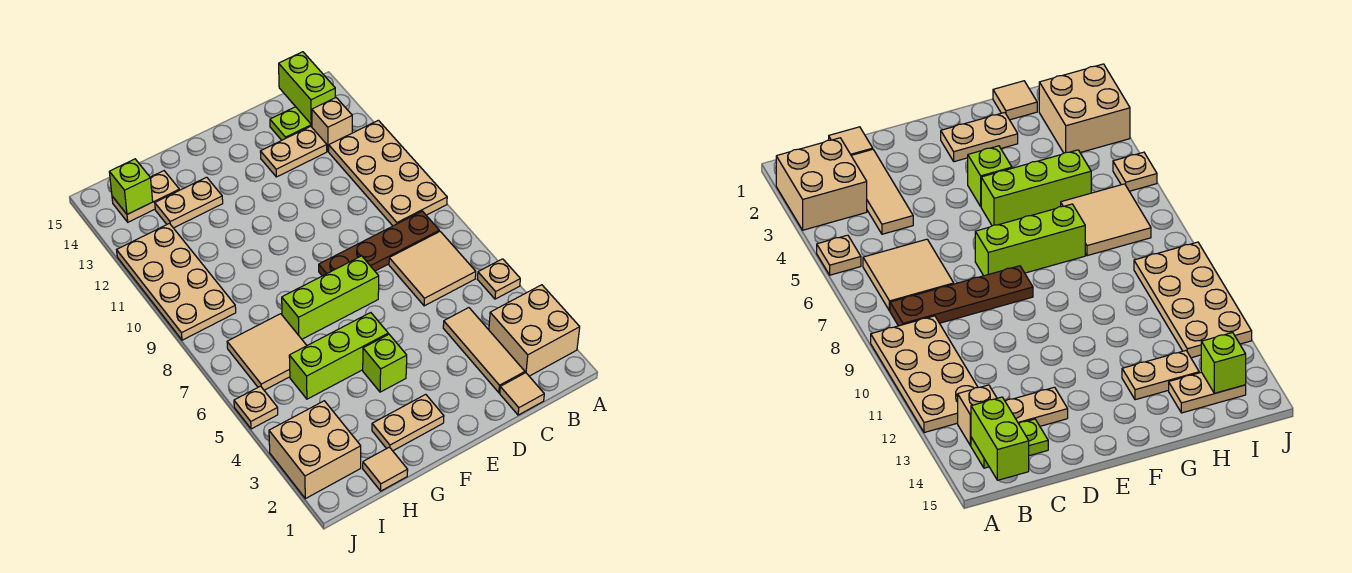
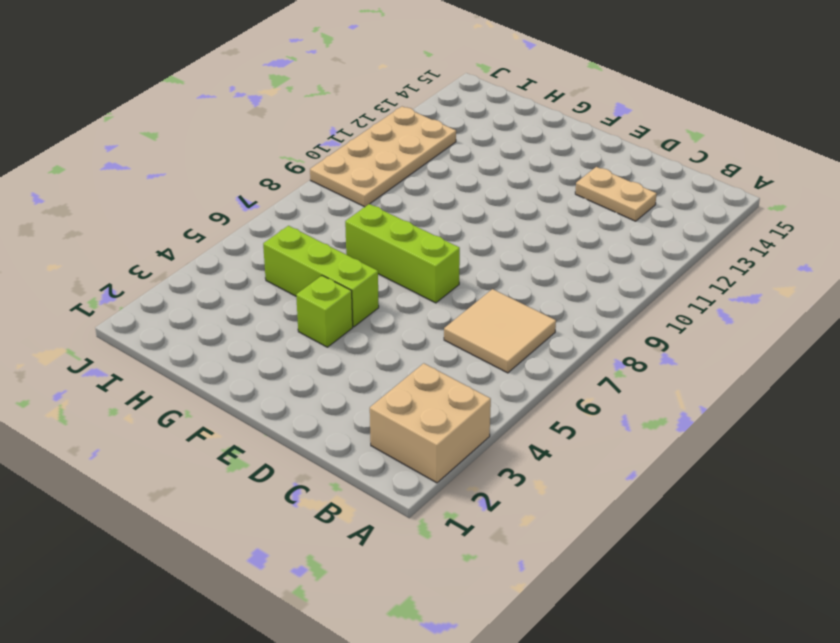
none -> tan 1x1 plate [477,259,520,299]
none -> tan 2x4 plate [329,120,447,226]
none -> brown 1x4 plate [319,211,439,276]

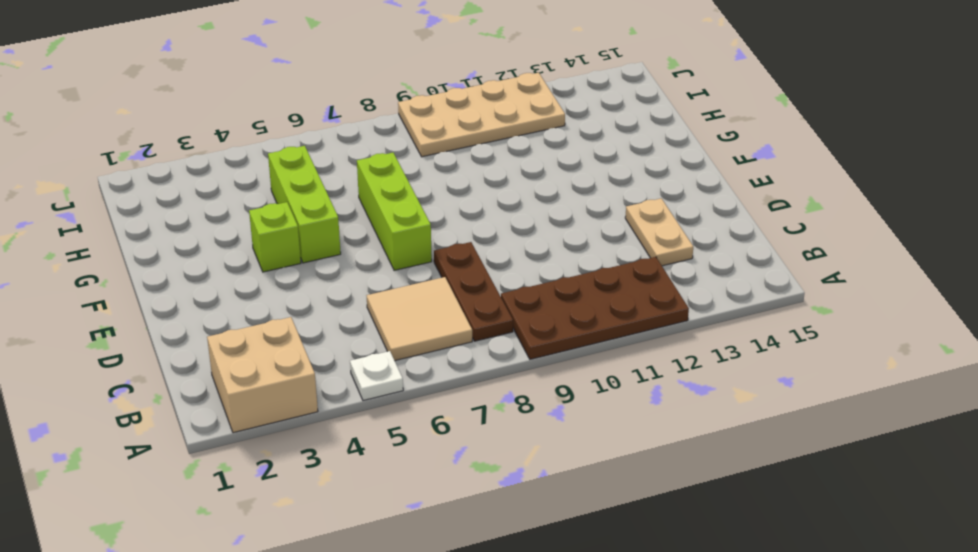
white 1x1 plate [350,351,403,401] -> tan 1x1 plate [477,259,520,299]
brown 2x4 plate [501,257,689,359] -> tan 2x4 plate [329,120,447,226]
brown 1x3 plate [434,242,513,341] -> brown 1x4 plate [319,211,439,276]
none -> tan 1x1 brick [312,98,352,151]
none -> lime 1x2 plate [270,107,312,140]
none -> tan 1x1 tile [500,373,544,415]

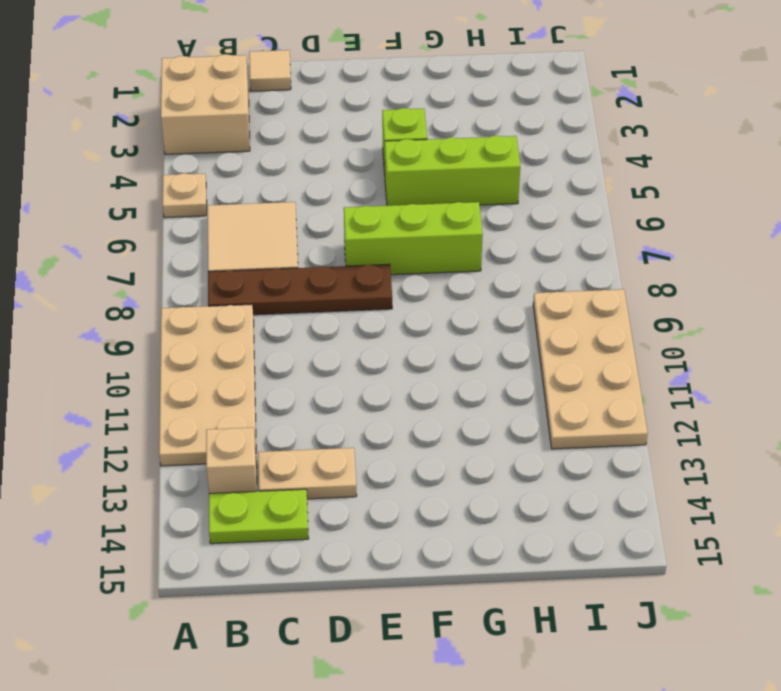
none -> tan 1x3 tile [443,308,525,393]
none -> tan 1x2 plate [372,394,444,451]
none -> tan 1x2 plate [155,177,223,228]

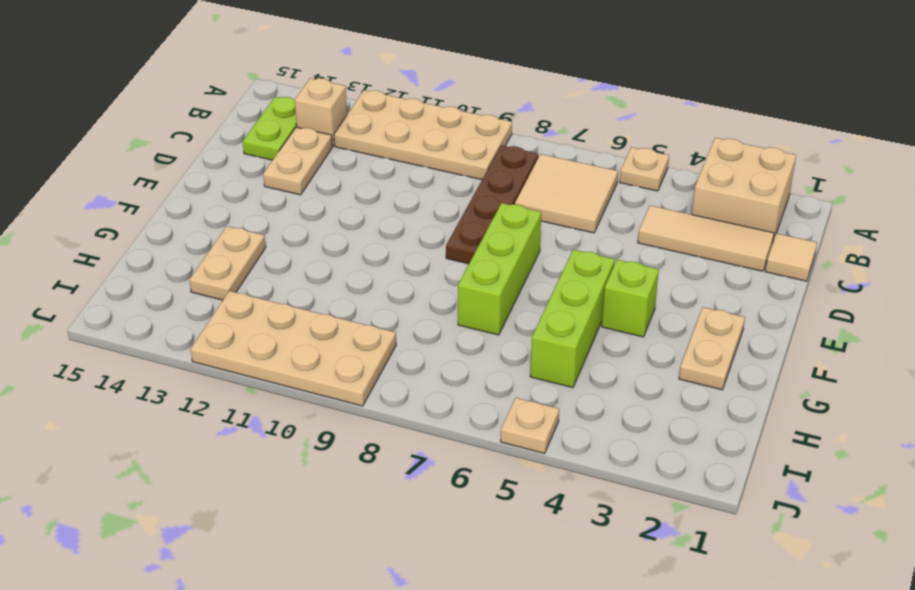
none -> tan 1x1 tile [363,447,408,491]
none -> tan 2x2 tile [227,314,307,390]
none -> tan 1x2 plate [112,171,179,222]

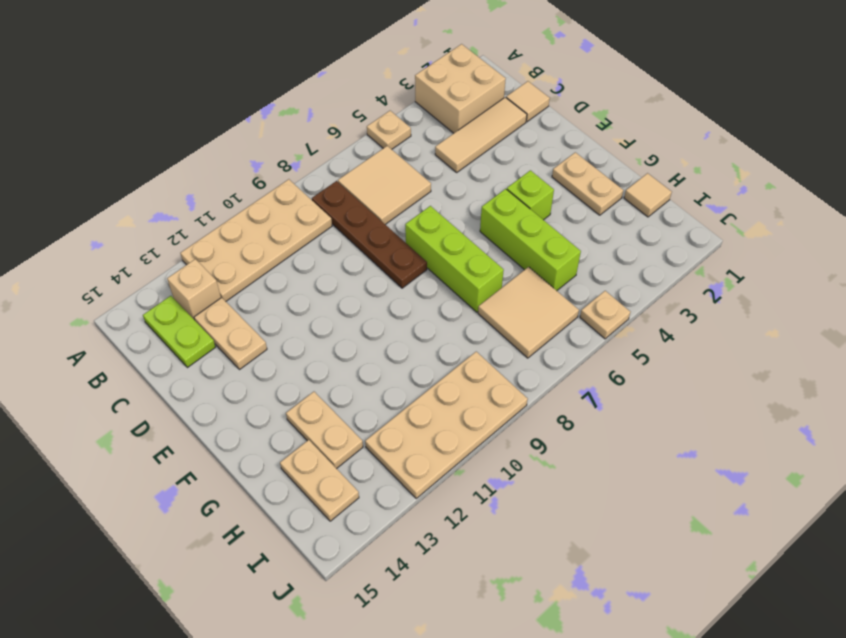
none -> tan 2x2 brick [269,401,361,499]
none -> lime 1x2 brick [279,52,335,124]
none -> lime 1x1 brick [109,159,153,214]

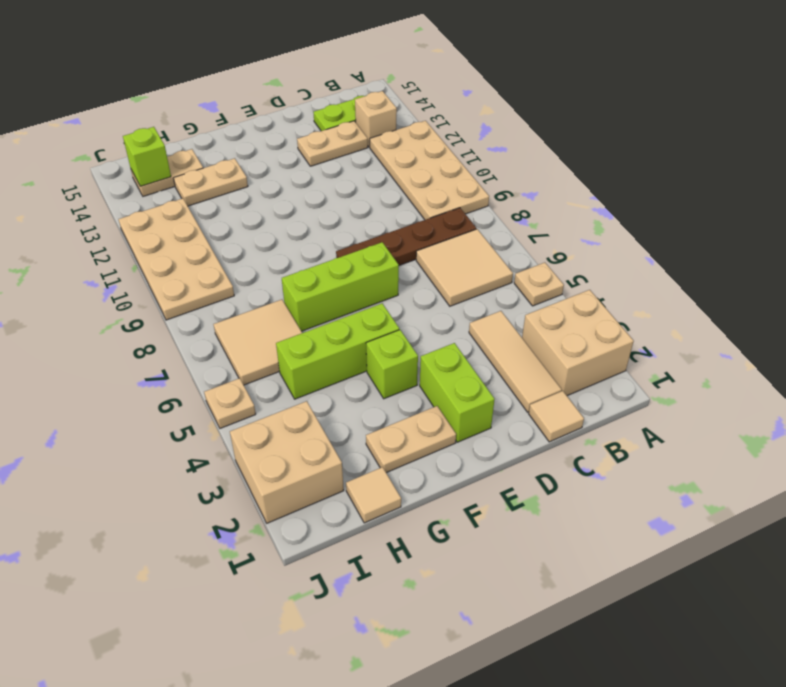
lime 1x2 brick [420,343,495,442] -> lime 1x2 brick moved to [279,52,335,124]

